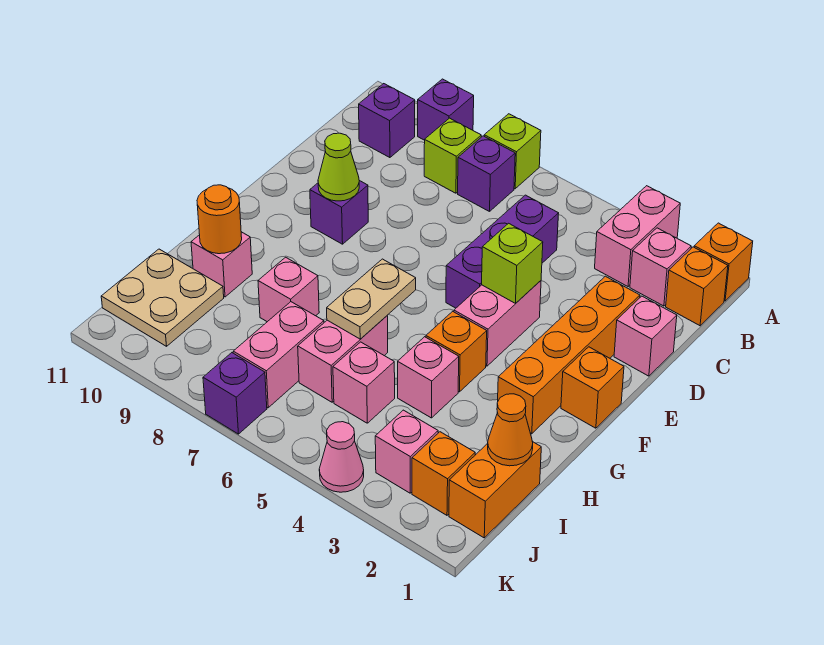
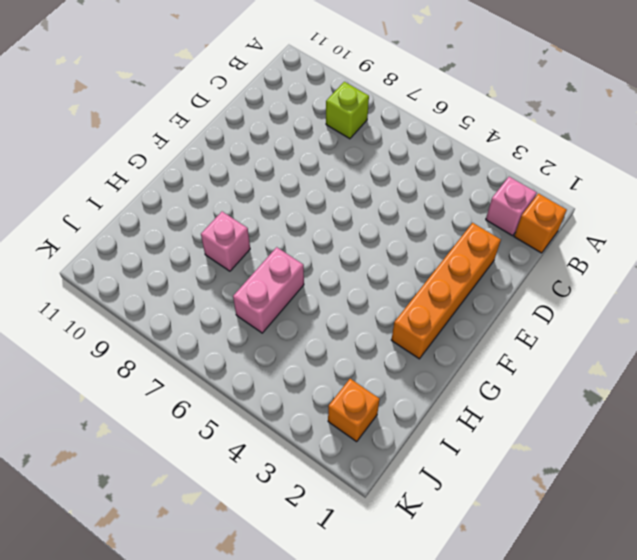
none -> orange 1x1 brick [694,223,753,301]
none -> pink 1x2 brick [595,186,680,287]
none -> lime 1x1 brick [484,114,541,189]
none -> purple 1x1 brick [418,79,474,140]

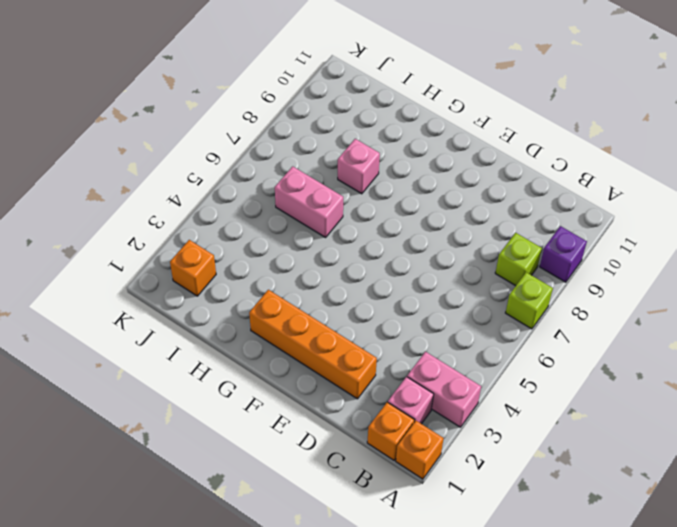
none -> purple 1x1 brick [458,136,515,212]
none -> purple 1x1 brick [359,84,415,158]
none -> purple 1x3 brick [446,195,559,308]
none -> pink 1x1 brick [614,296,677,376]

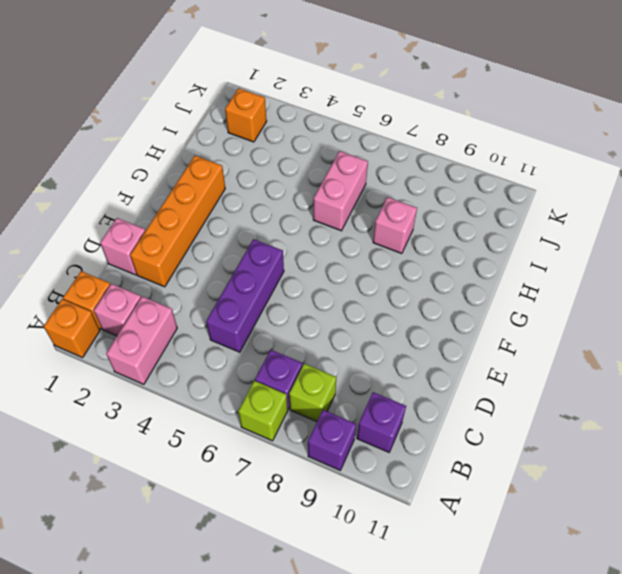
none -> pink 1x2 brick [454,281,541,366]
none -> purple 1x1 brick [310,181,368,244]
none -> orange 1x1 brick [561,347,624,428]
none -> orange 1x1 brick [426,311,487,392]

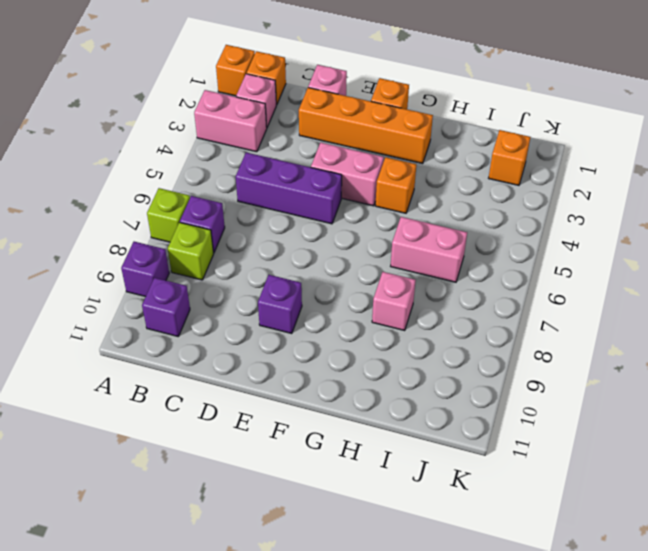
none -> pink 1x1 brick [398,337,459,418]
none -> pink 1x1 brick [191,232,252,297]
none -> orange 1x2 brick [449,442,541,538]
none -> pink 1x1 brick [333,342,395,423]

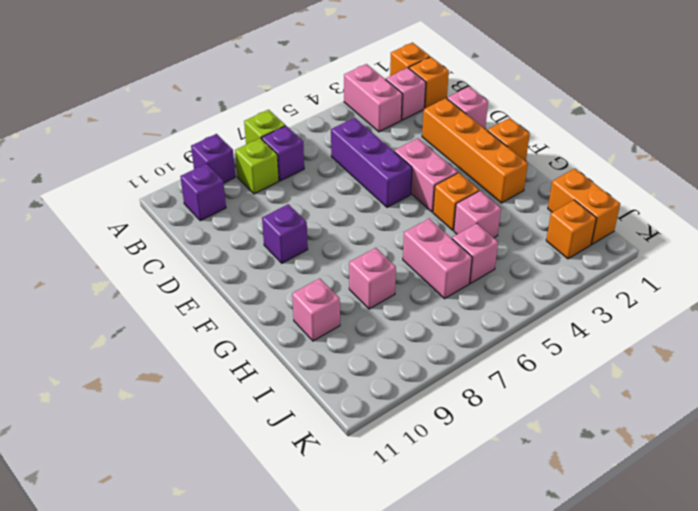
none -> pink 1x2 brick [233,302,324,408]
none -> tan 2x2 plate [101,249,224,346]
none -> pink 1x1 brick [375,410,438,493]
none -> pink 1x1 cone [319,422,364,492]

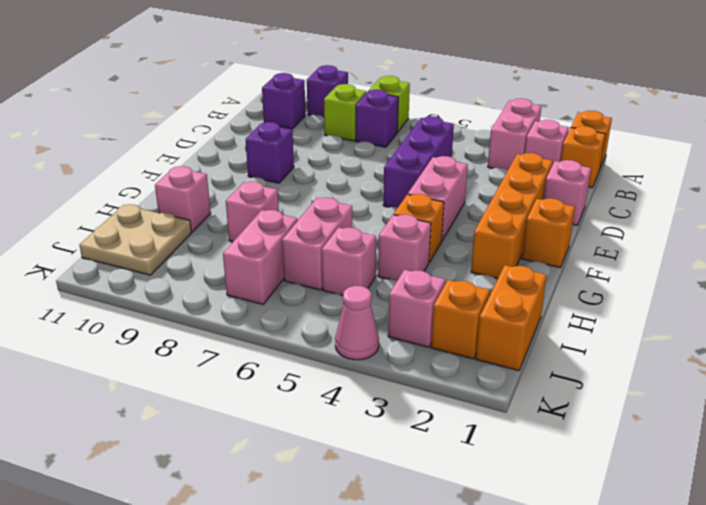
none -> purple 1x1 brick [203,353,267,434]
none -> lime 1x1 brick [482,223,543,303]
none -> lime 1x1 cone [318,133,359,201]
none -> tan 1x2 plate [327,259,416,339]

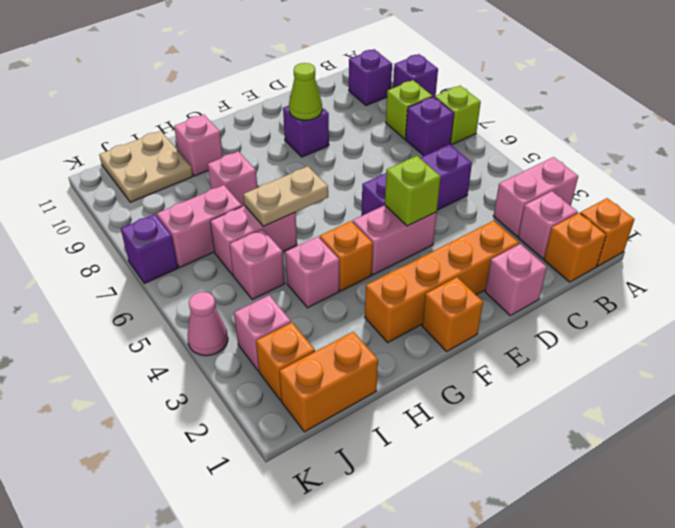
none -> orange 1x1 round brick [197,185,242,254]
none -> orange 1x1 cone [488,394,533,466]

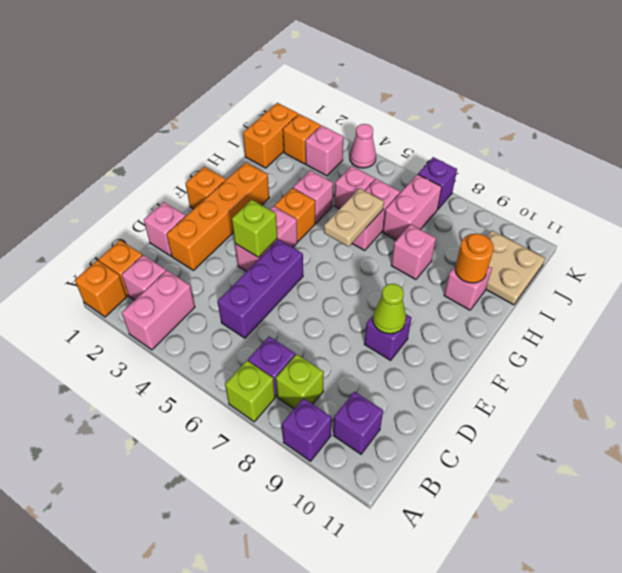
none -> orange 1x1 cone [488,394,533,466]

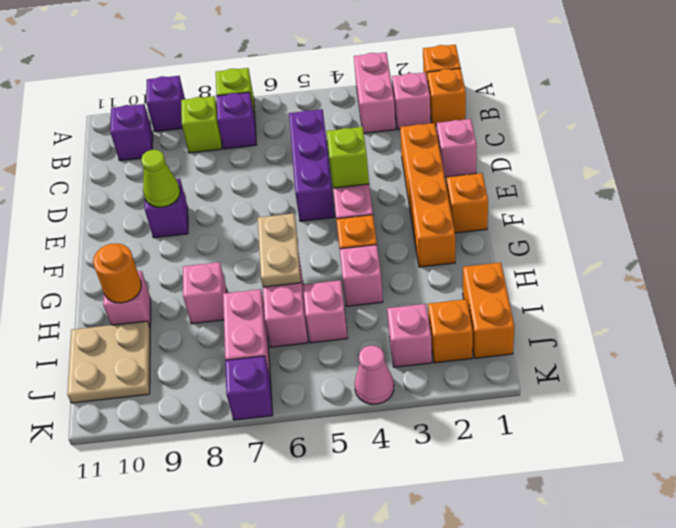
none -> orange 1x1 cone [488,394,533,466]

